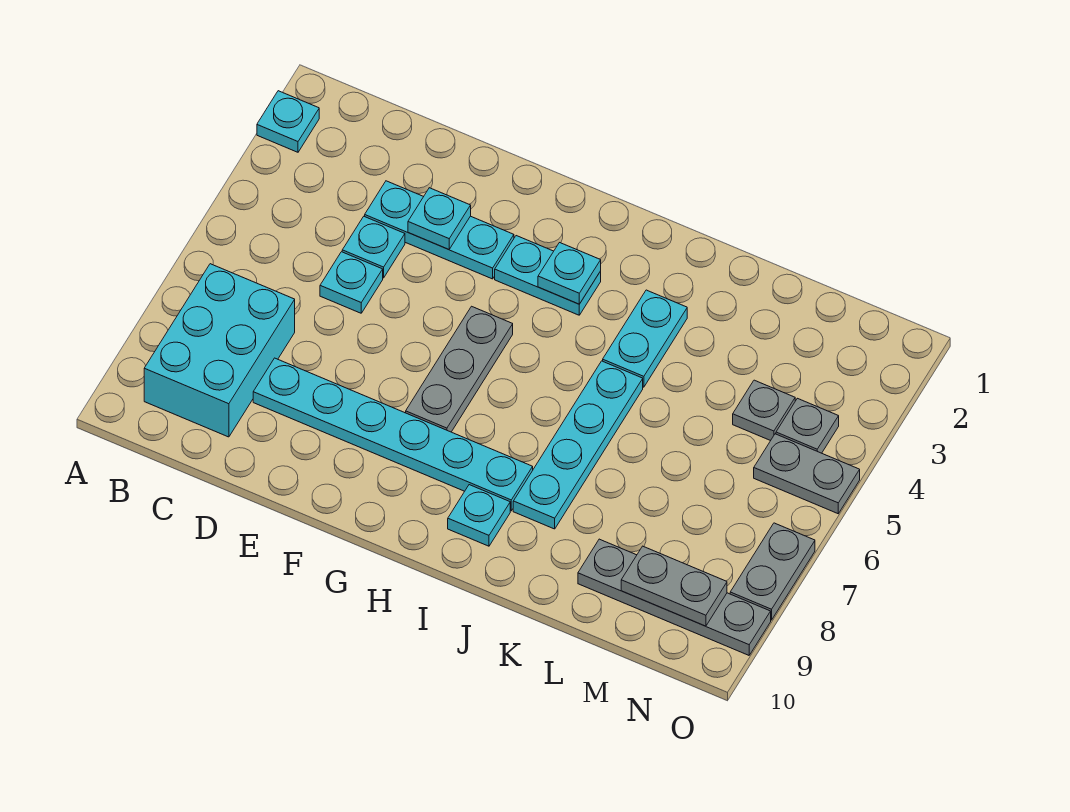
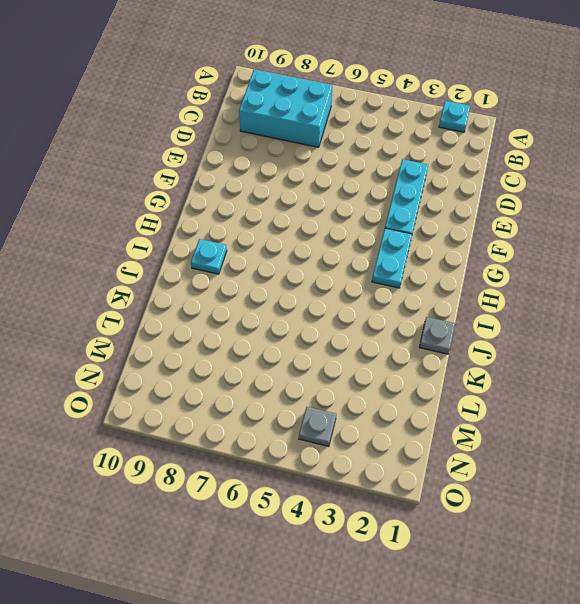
grey 1x1 plate [419,317,455,354] -> grey 1x1 plate moved to [733,380,795,441]
none -> cyan 1x1 plate [342,216,405,278]
none -> cyan 1x1 plate [320,252,383,313]
none -> cyan 1x6 plate [253,358,533,511]

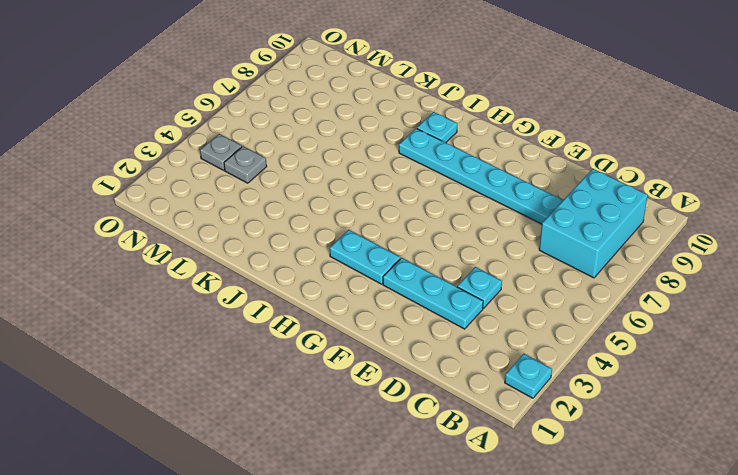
none -> cyan 1x1 plate [320,252,383,313]
none -> grey 1x3 plate [406,306,513,432]
none -> cyan 1x2 plate [603,290,687,387]

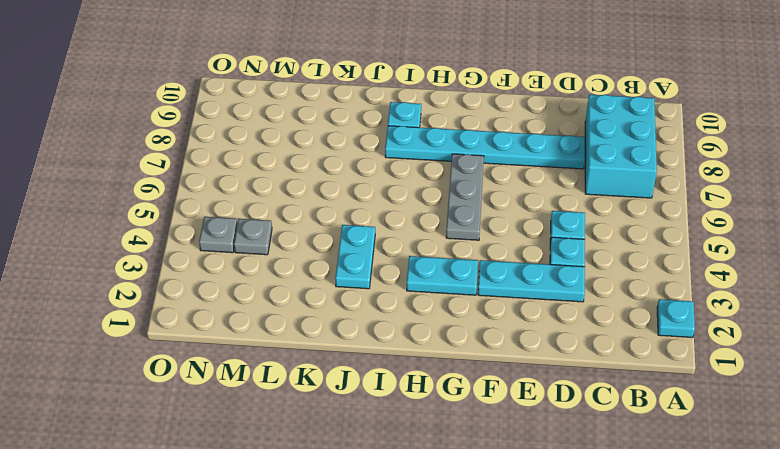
none -> cyan 1x4 plate [513,361,643,529]
none -> grey 1x4 plate [578,539,771,655]
none -> grey 1x2 plate [754,434,860,514]

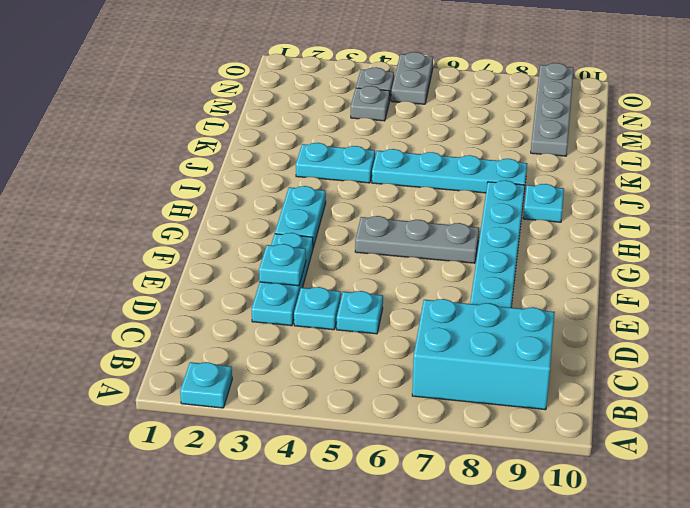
none -> grey 1x2 plate [730,523,815,620]
none -> cyan 1x1 plate [538,243,601,304]
none -> grey 1x2 plate [621,546,727,626]

